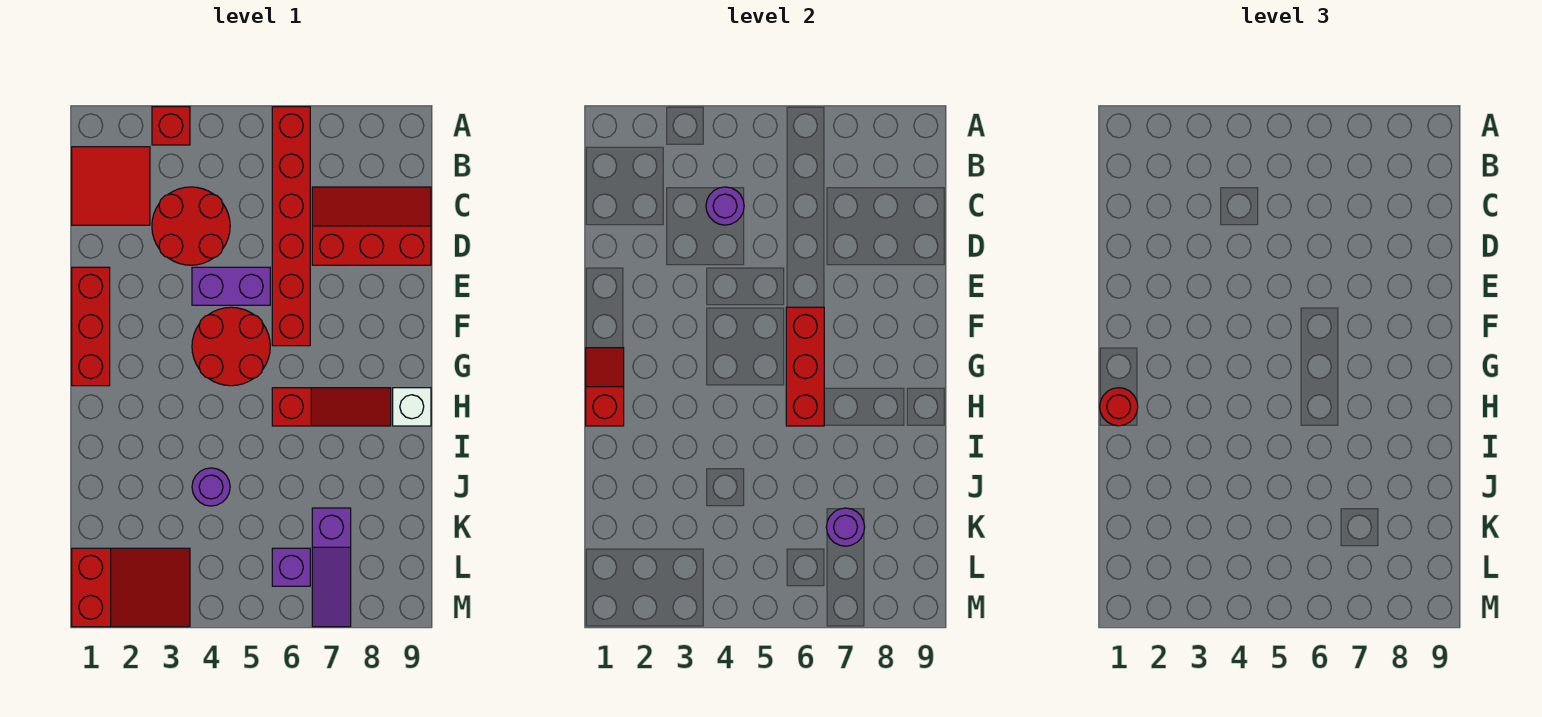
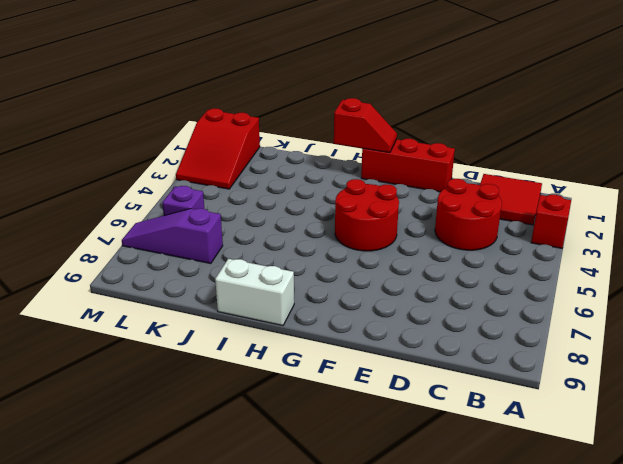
white 1x2 brick [215,259,294,326] -> white 1x1 brick [393,388,431,426]
none -> red 1x6 brick [272,107,310,346]
none -> red 2x3 slope [312,187,431,265]
none -> purple 1x2 brick [192,267,270,305]

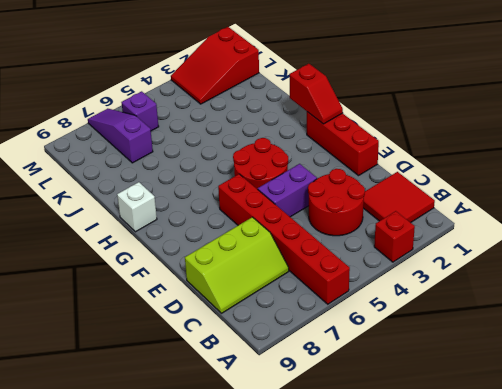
lime 2x3 slope [185,217,289,313] -> red 2x3 slope [312,187,431,265]
none -> red 1x3 slope [272,388,391,426]
none -> purple 1x1 round brick [192,468,230,506]
none -> purple 1x1 round brick [706,187,744,225]

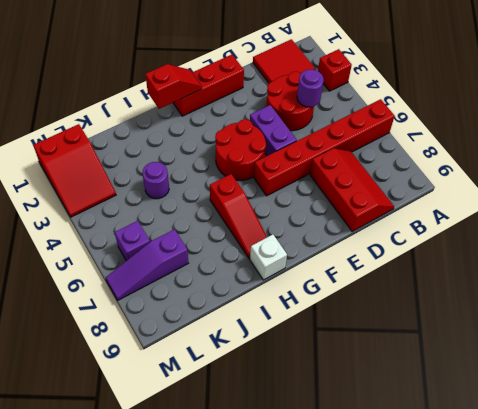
none -> red 1x3 brick [786,307,824,426]
none -> purple 1x1 round brick [826,508,865,546]
none -> red 1x1 round brick [1100,388,1138,426]

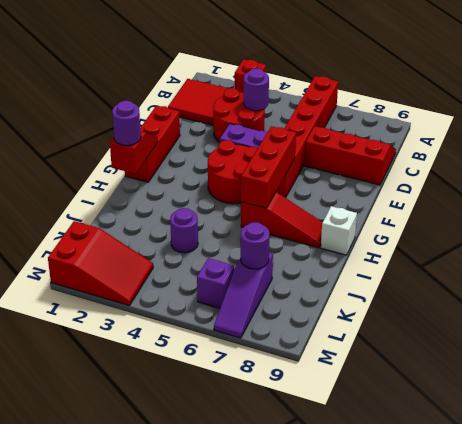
purple 1x1 round brick [112,101,141,146] -> red 1x1 round brick [1100,388,1138,426]

